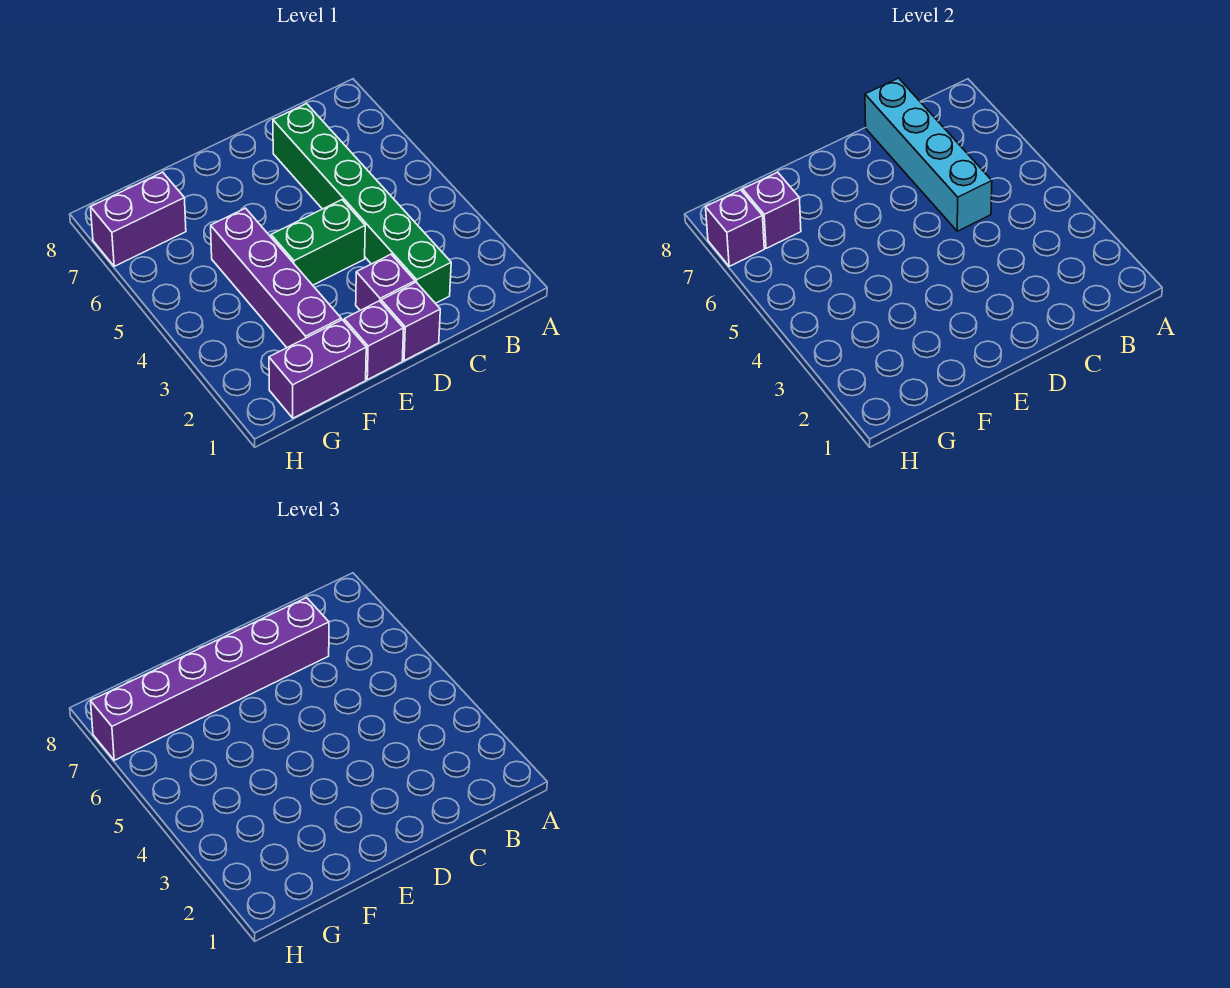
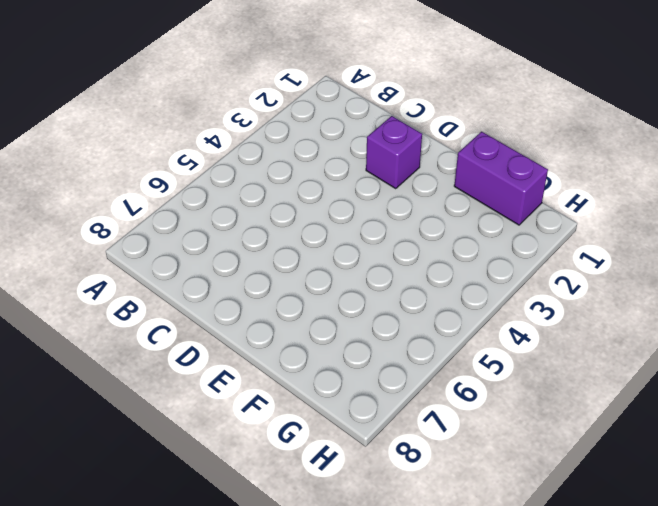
none -> green 1x6 brick [273,104,451,303]
none -> purple 1x1 brick [381,282,440,361]
none -> green 1x2 brick [271,200,365,285]

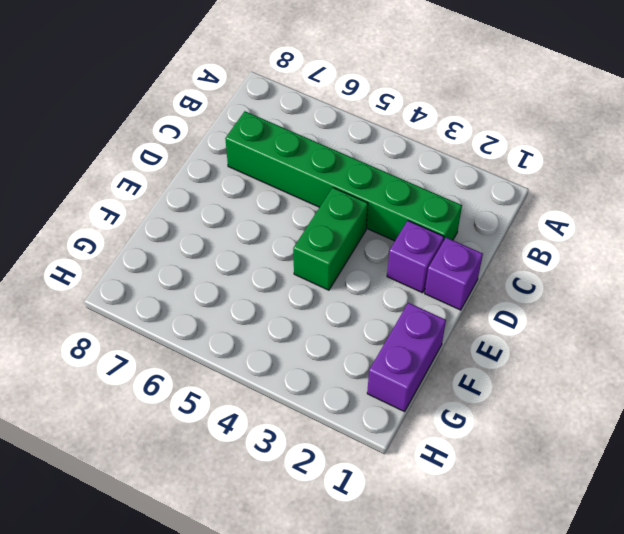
none -> purple 1x1 brick [344,301,404,380]
none -> purple 1x4 brick [211,208,341,348]
none -> purple 1x2 brick [91,172,186,266]

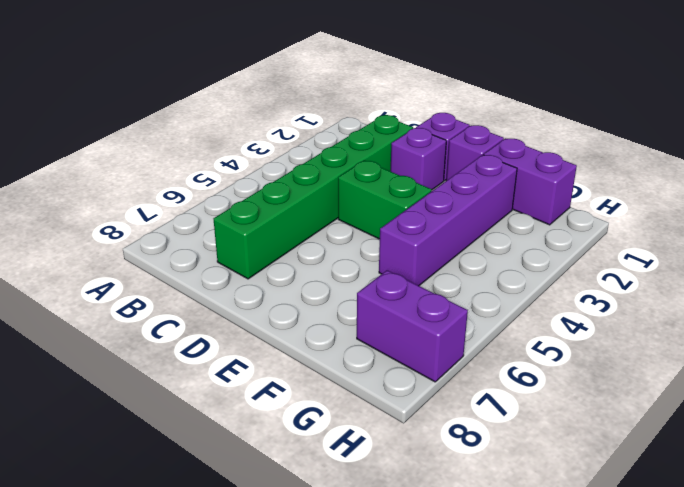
none -> cyan 1x4 brick [865,78,992,231]
none -> purple 1x1 brick [743,172,801,248]
none -> purple 1x1 brick [706,190,764,266]

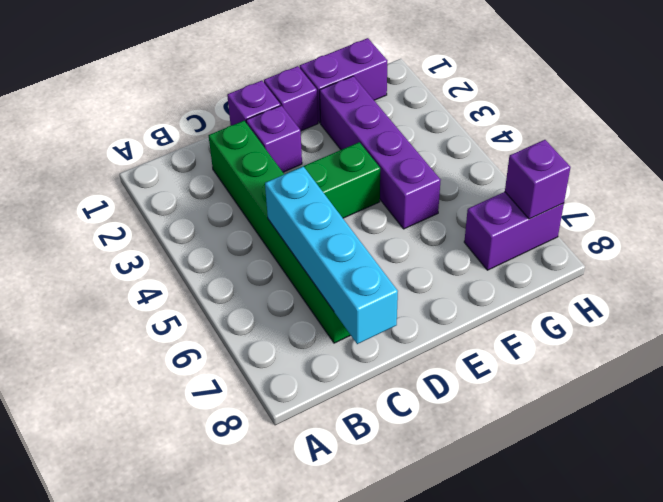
none -> purple 1x1 brick [743,172,801,248]
none -> purple 1x6 brick [91,598,329,760]

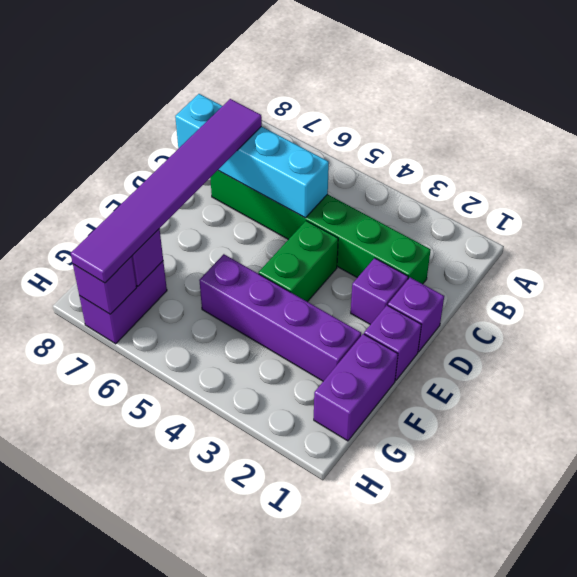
purple 1x6 tile [71,99,262,283] -> purple 1x6 brick [91,598,329,760]

